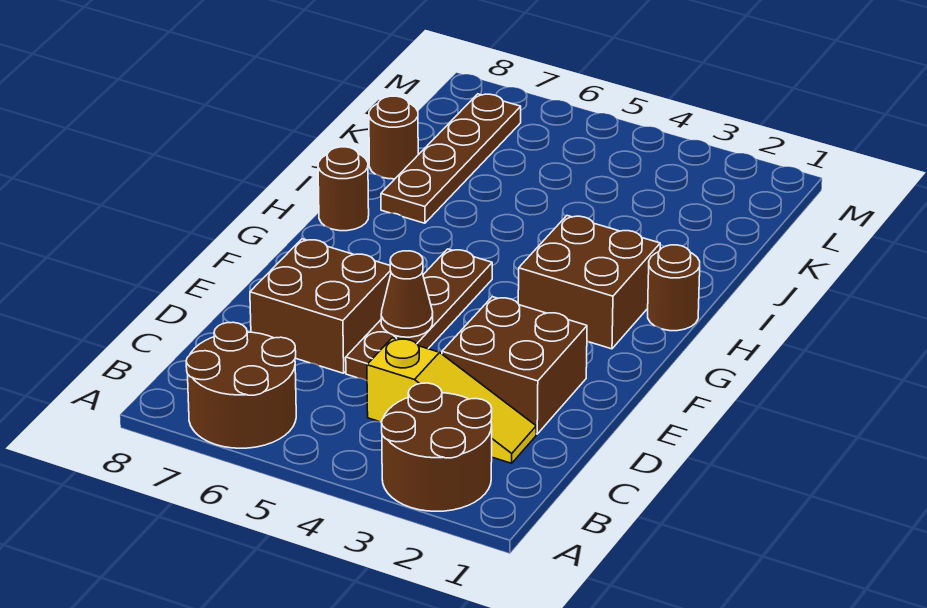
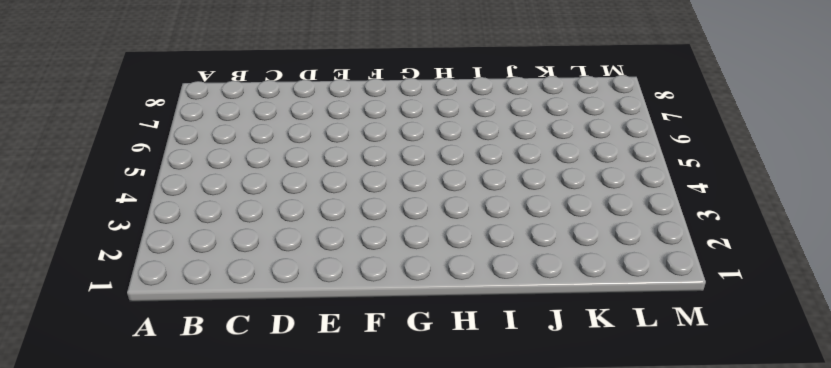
none -> brown 2x2 round brick [382,383,492,511]
none -> brown 2x2 round brick [186,322,296,448]
none -> yellow 1x3 slope [367,338,536,463]

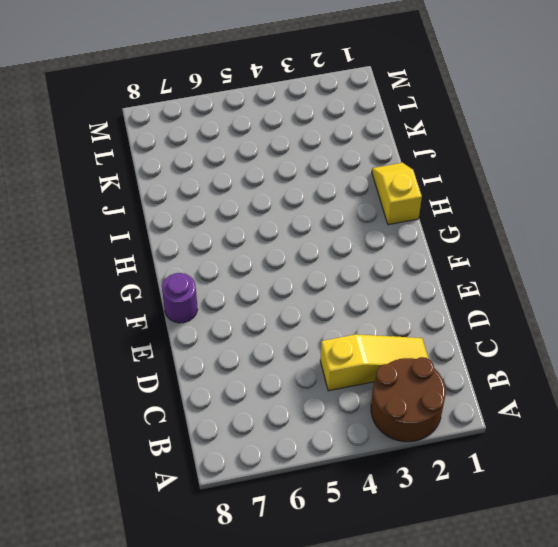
purple 1x1 round brick [162,273,198,323] -> none
yellow 1x2 slope [372,163,422,225] -> brown 1x1 round brick [648,245,700,331]
none -> brown 2x2 round brick [186,322,296,448]
none -> brown 2x2 brick [442,297,587,434]
none -> brown 1x4 plate [346,249,492,381]

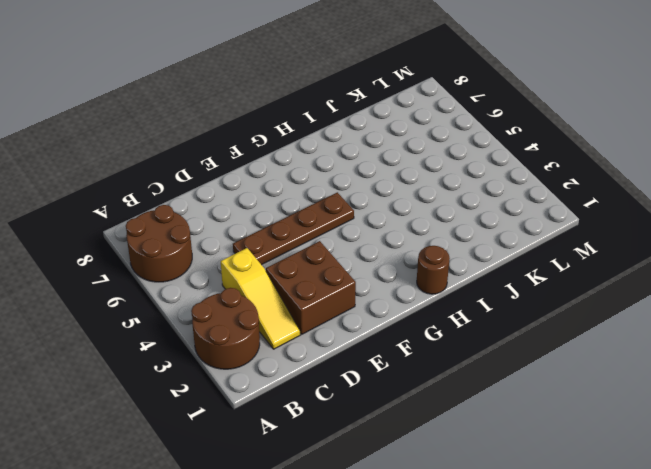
none -> brown 2x2 brick [250,239,391,373]
none -> brown 2x2 brick [518,216,660,349]
none -> brown 1x1 round brick [318,147,369,231]

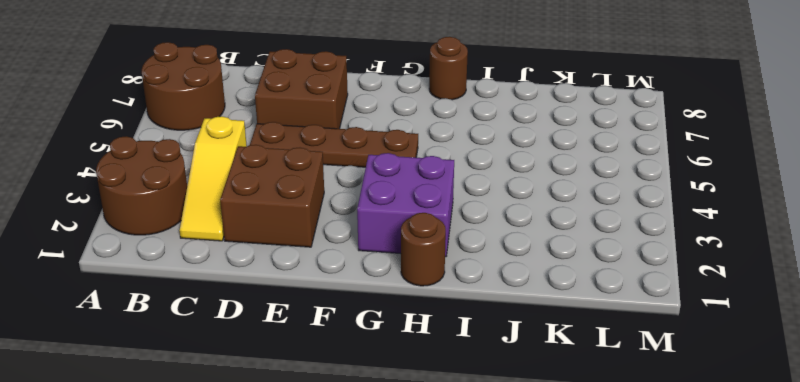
purple 2x2 brick [357,153,454,257] -> brown 2x2 brick [518,216,660,349]
none -> brown 1x4 plate [381,94,521,223]
none -> brown 1x1 round brick [369,96,418,179]
none -> brown 1x1 cone [381,251,433,337]

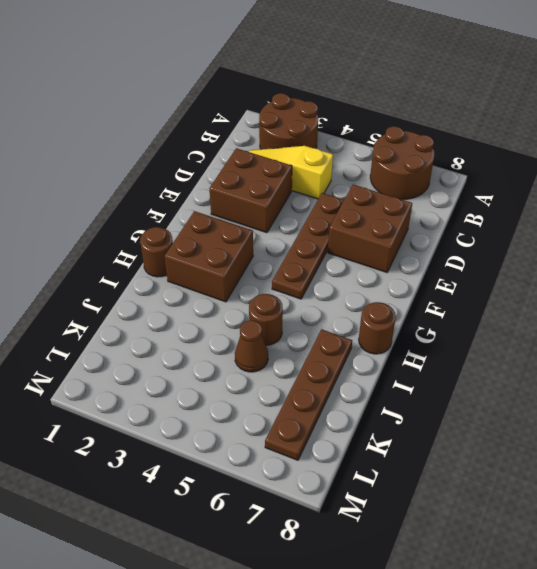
brown 1x1 round brick [249,294,283,345] -> brown 1x1 round brick moved to [369,96,418,179]
brown 1x1 cone [235,320,268,372] -> brown 1x1 cone moved to [381,251,433,337]

